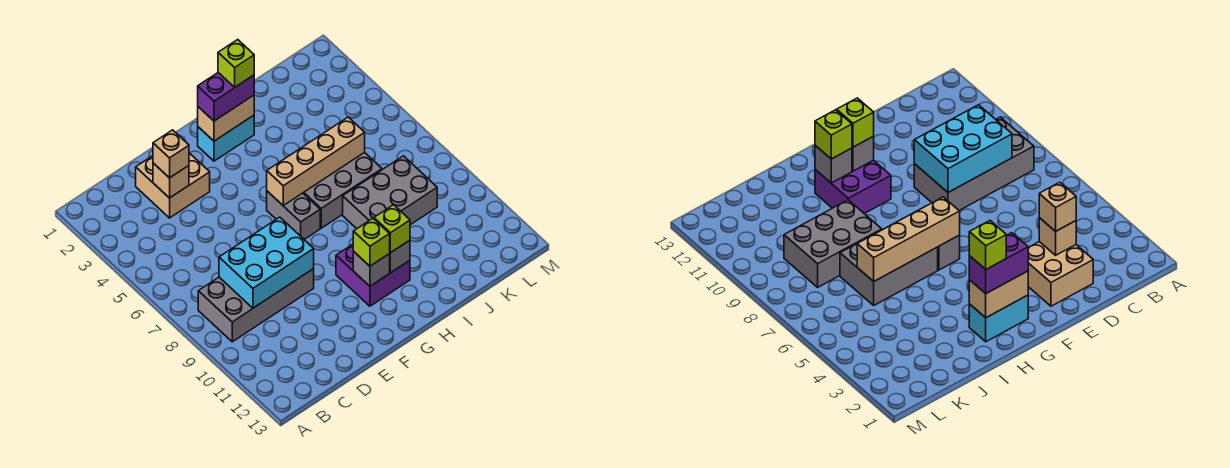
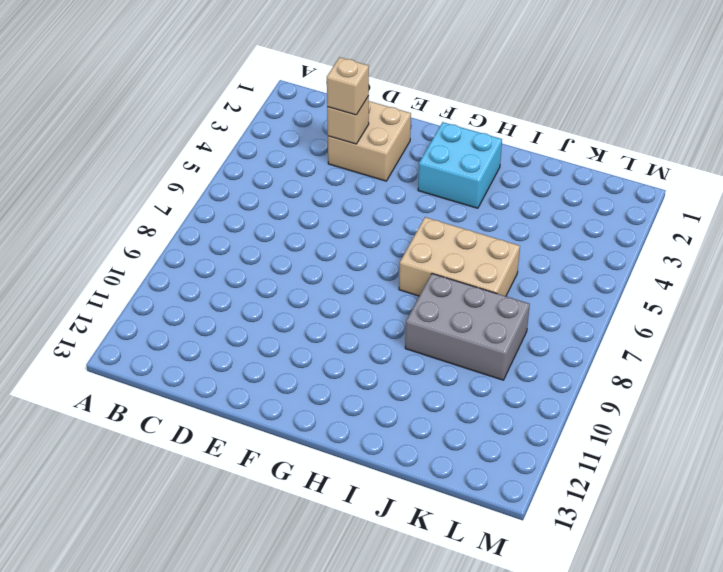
cyan 2x2 brick [418,122,502,208] -> cyan 1x2 brick [198,115,254,161]
tan 2x3 brick [399,217,520,296] -> grey 2x3 brick [303,152,382,228]
none -> grey 2x4 brick [198,269,314,342]
none -> grey 1x2 brick [267,191,320,239]
none -> purple 2x2 brick [336,244,410,306]

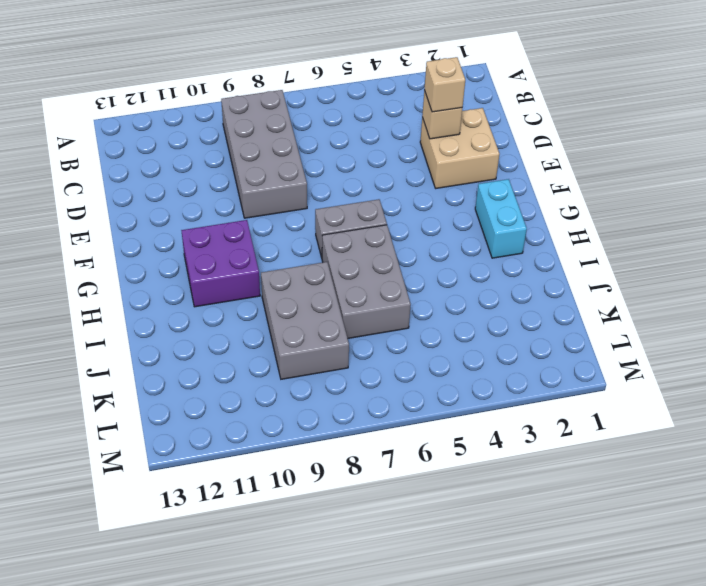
none -> cyan 2x3 brick [219,217,314,308]
none -> tan 1x2 brick [198,95,254,141]
none -> tan 1x4 brick [267,117,365,205]

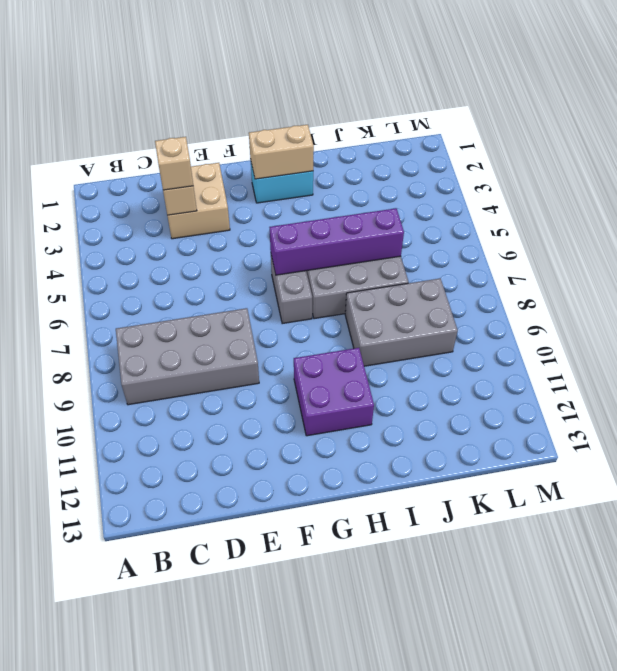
purple 1x4 brick [270,208,404,275] -> tan 1x4 brick [267,117,365,205]
none -> cyan 2x3 brick [219,217,314,308]
none -> grey 1x1 brick [353,251,390,286]
none -> grey 1x1 brick [389,240,410,273]

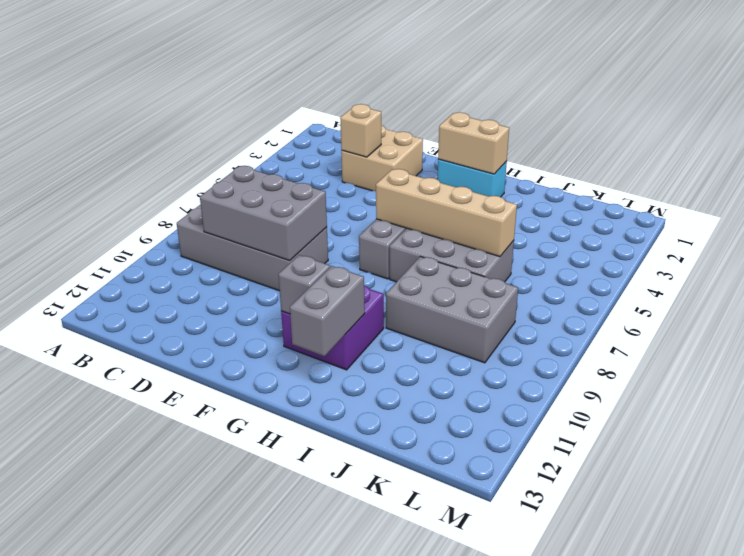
grey 2x3 brick [200,166,327,261] -> cyan 2x3 brick [219,217,314,308]
grey 1x2 brick [290,266,365,356] -> grey 1x1 brick [389,240,410,273]
none -> tan 1x1 brick [153,130,189,178]
none -> purple 1x2 brick [198,73,254,121]
none -> lime 1x1 brick [353,219,390,266]

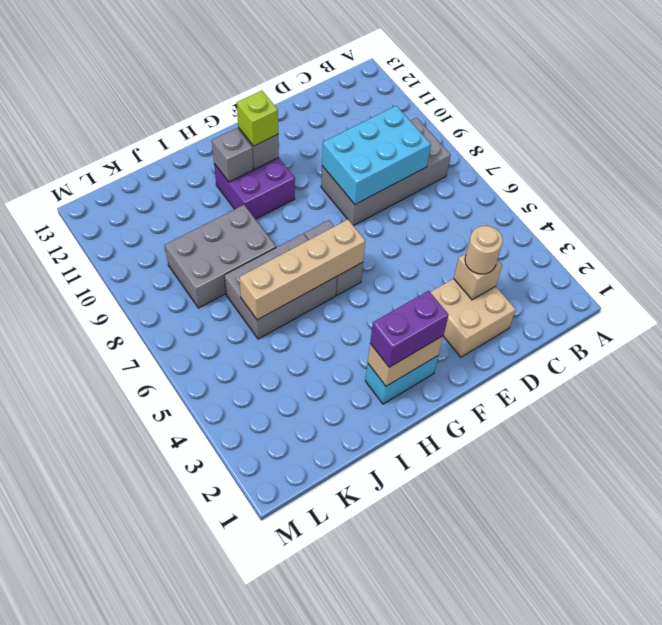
tan 1x1 round brick [465,226,503,274] -> tan 1x1 brick [153,130,189,178]
none -> lime 1x1 brick [374,205,410,253]
none -> lime 1x1 brick [218,40,254,87]

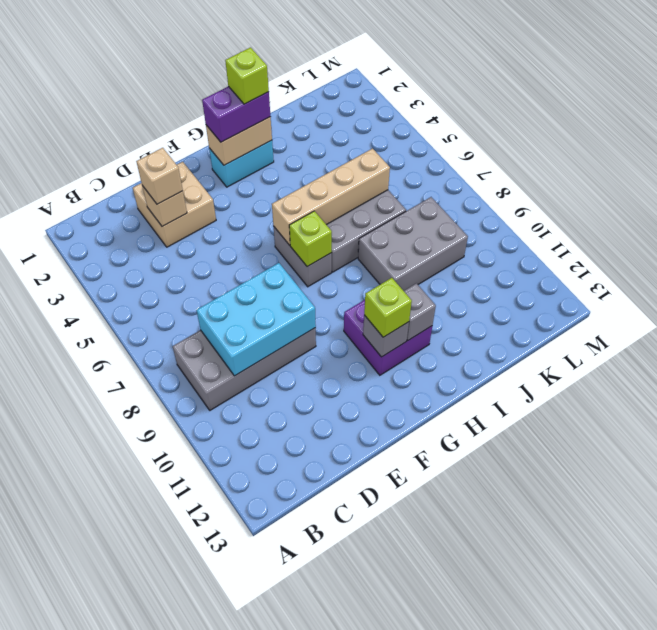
lime 1x1 brick [289,211,332,267] -> lime 1x1 brick moved to [374,205,410,253]

